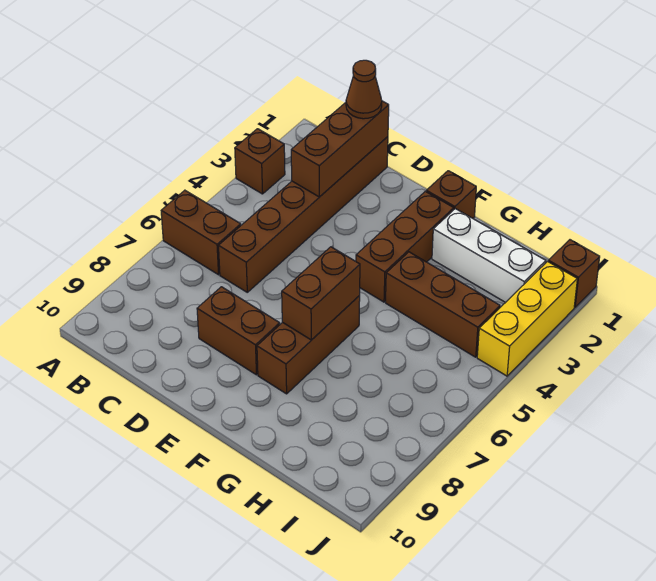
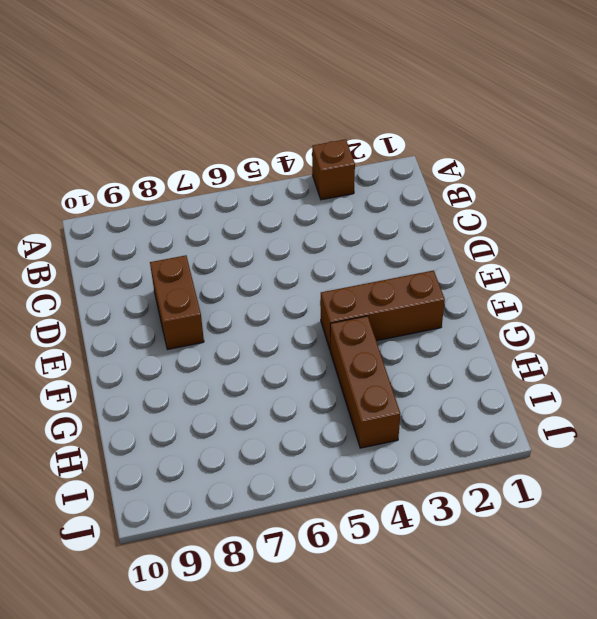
none -> brown 1x2 brick [161,190,241,275]
none -> brown 1x6 brick [219,137,388,292]
none -> brown 1x1 brick [426,171,476,218]

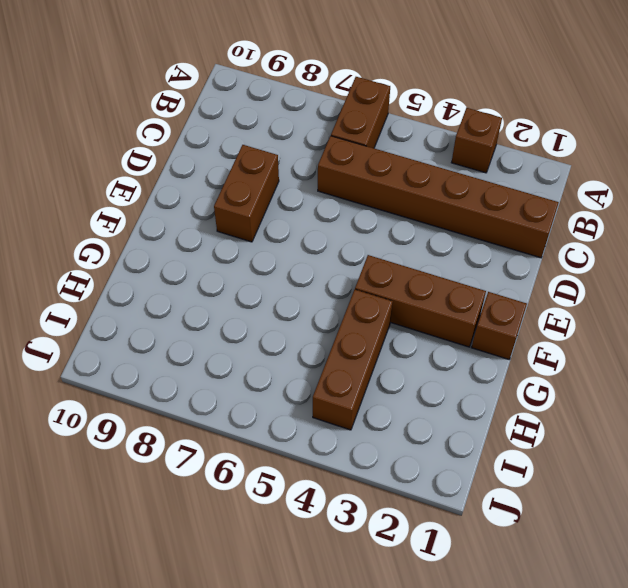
none -> brown 1x3 brick [257,296,360,394]
none -> white 1x3 brick [432,209,546,303]
none -> brown 1x1 brick [548,240,600,307]

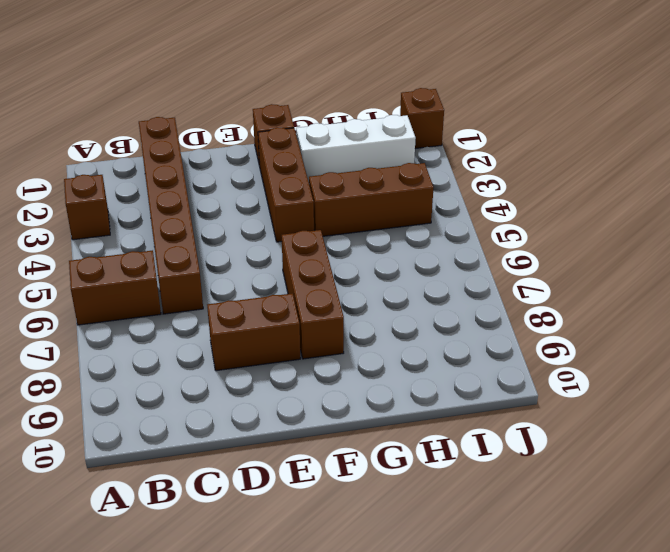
none -> yellow 1x3 brick [477,262,577,376]
none -> brown 1x3 brick [291,101,389,197]
none -> brown 1x2 brick [282,247,360,340]

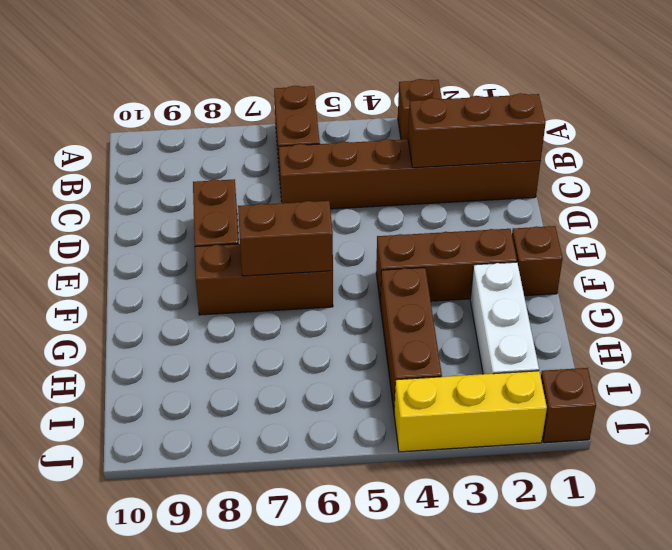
none -> brown 1x1 cone [346,60,382,119]

